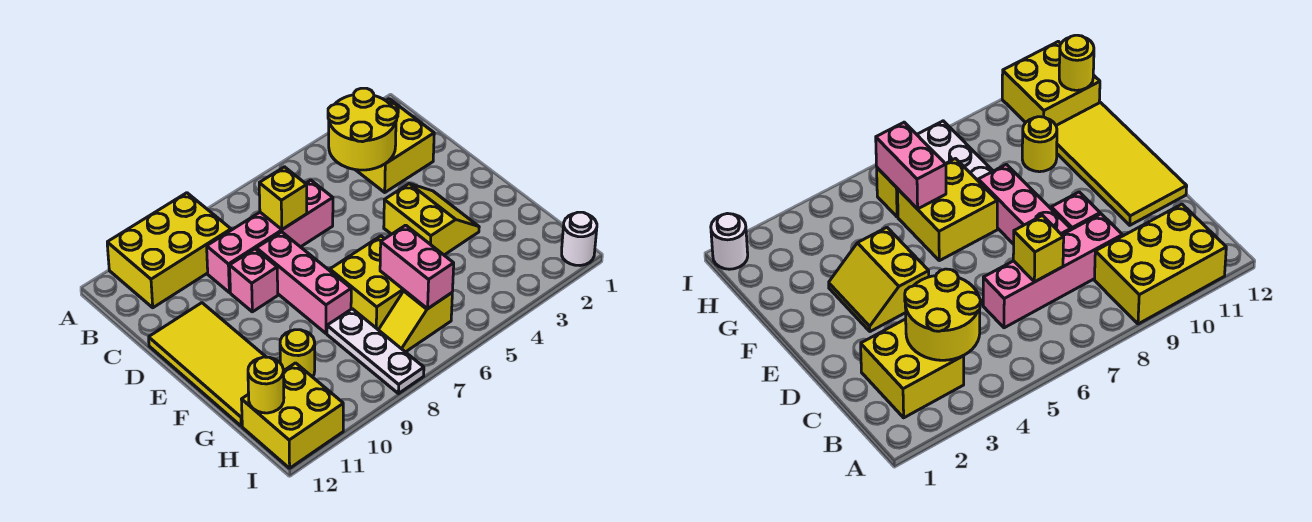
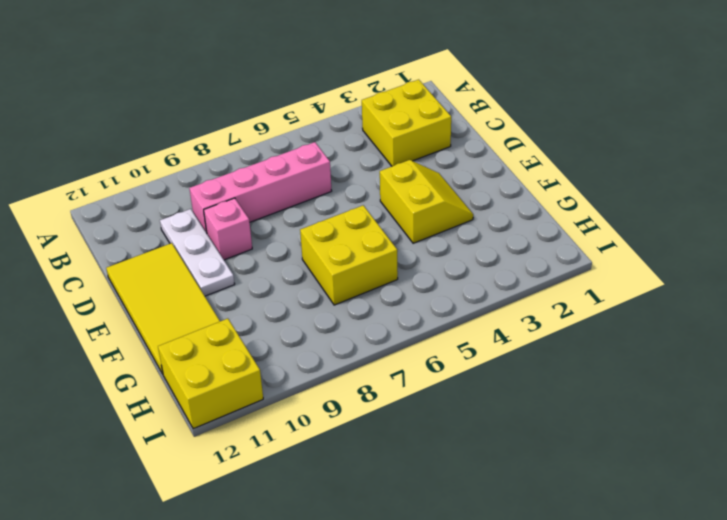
white 1x3 plate [160,209,235,296] -> white 1x3 plate moved to [327,309,424,394]
none -> yellow 2x3 brick [107,193,231,308]
none -> pink 1x3 brick [256,232,351,333]
none -> yellow 1x1 round brick [280,330,315,377]

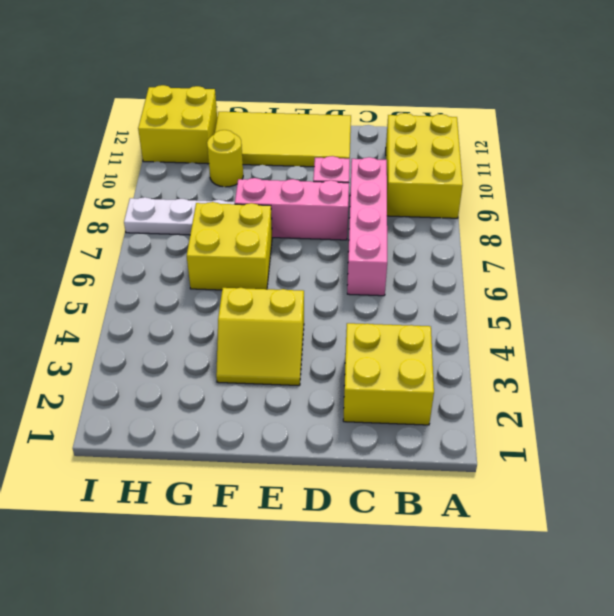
none -> yellow 1x2 slope [379,290,452,352]
none -> white 1x1 round brick [562,212,597,266]
none -> yellow 2x2 round brick [328,88,397,170]

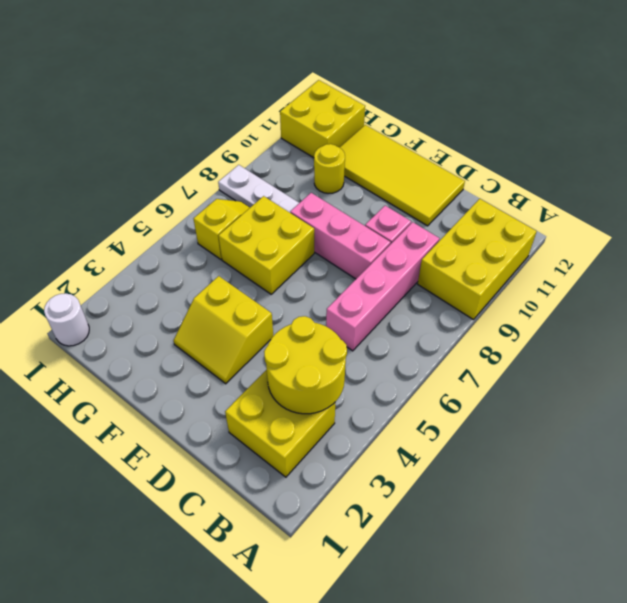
none -> yellow 1x1 brick [259,167,307,229]
none -> pink 1x2 brick [380,225,454,309]
none -> yellow 1x1 round brick [248,357,284,413]

